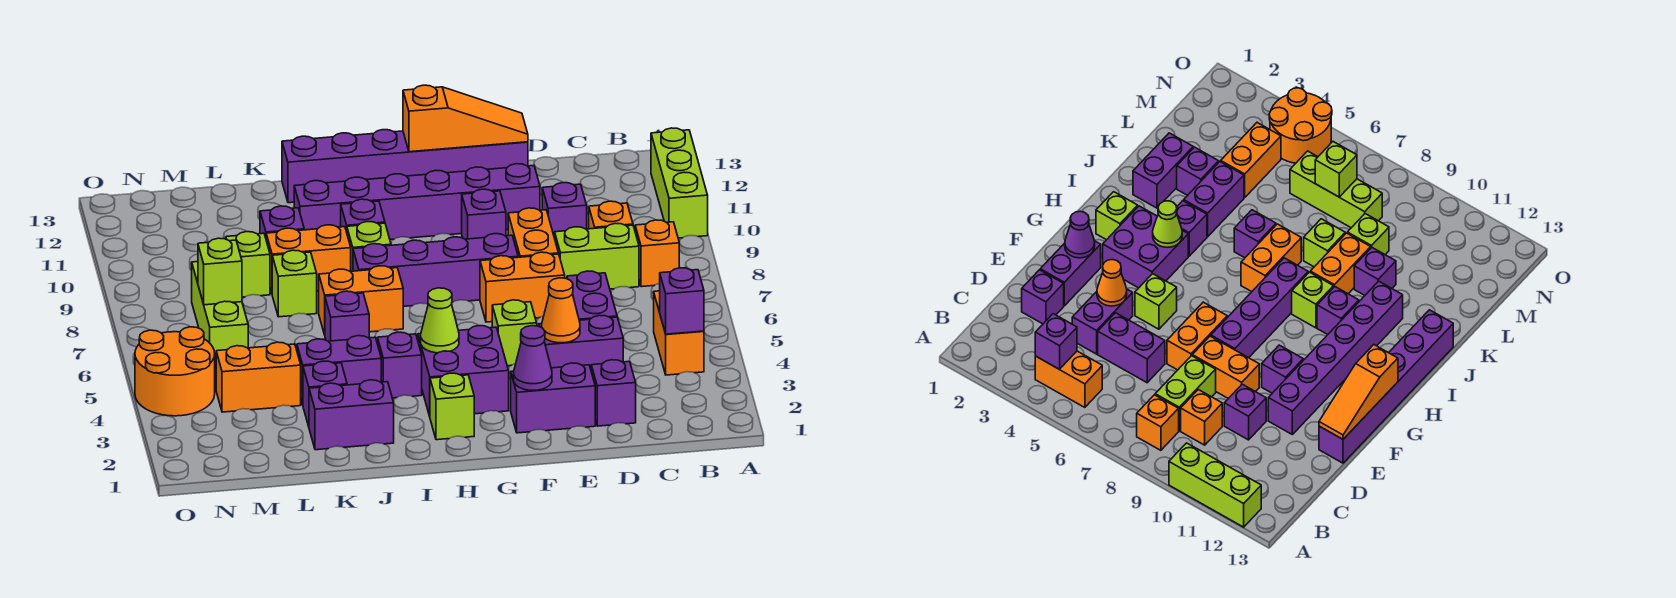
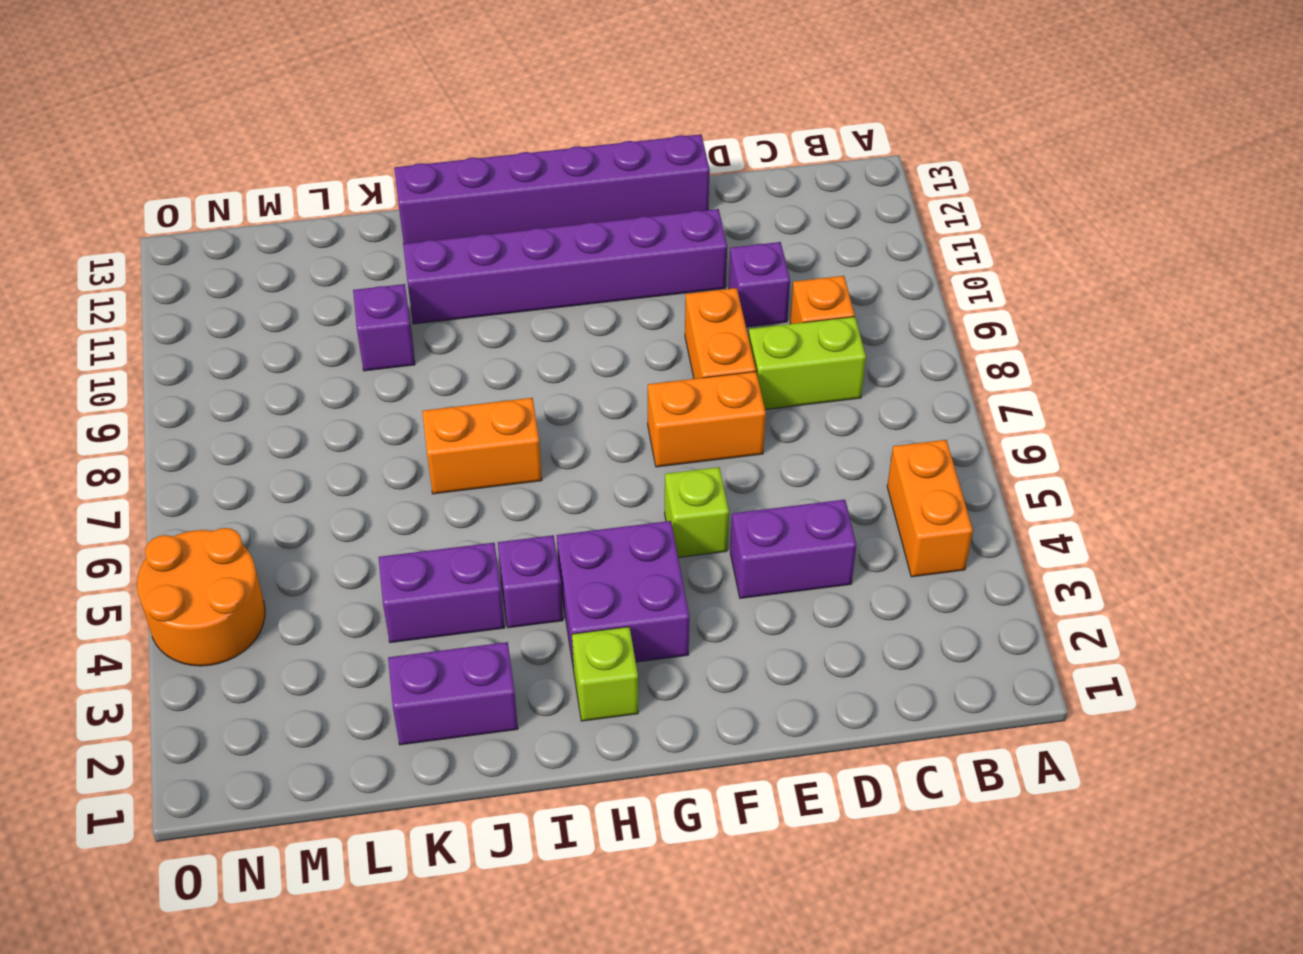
none -> lime 1x3 brick [651,128,708,238]
none -> orange 1x1 brick [635,220,679,287]
none -> purple 1x1 brick [591,360,636,426]
none -> purple 1x2 brick [567,271,617,320]

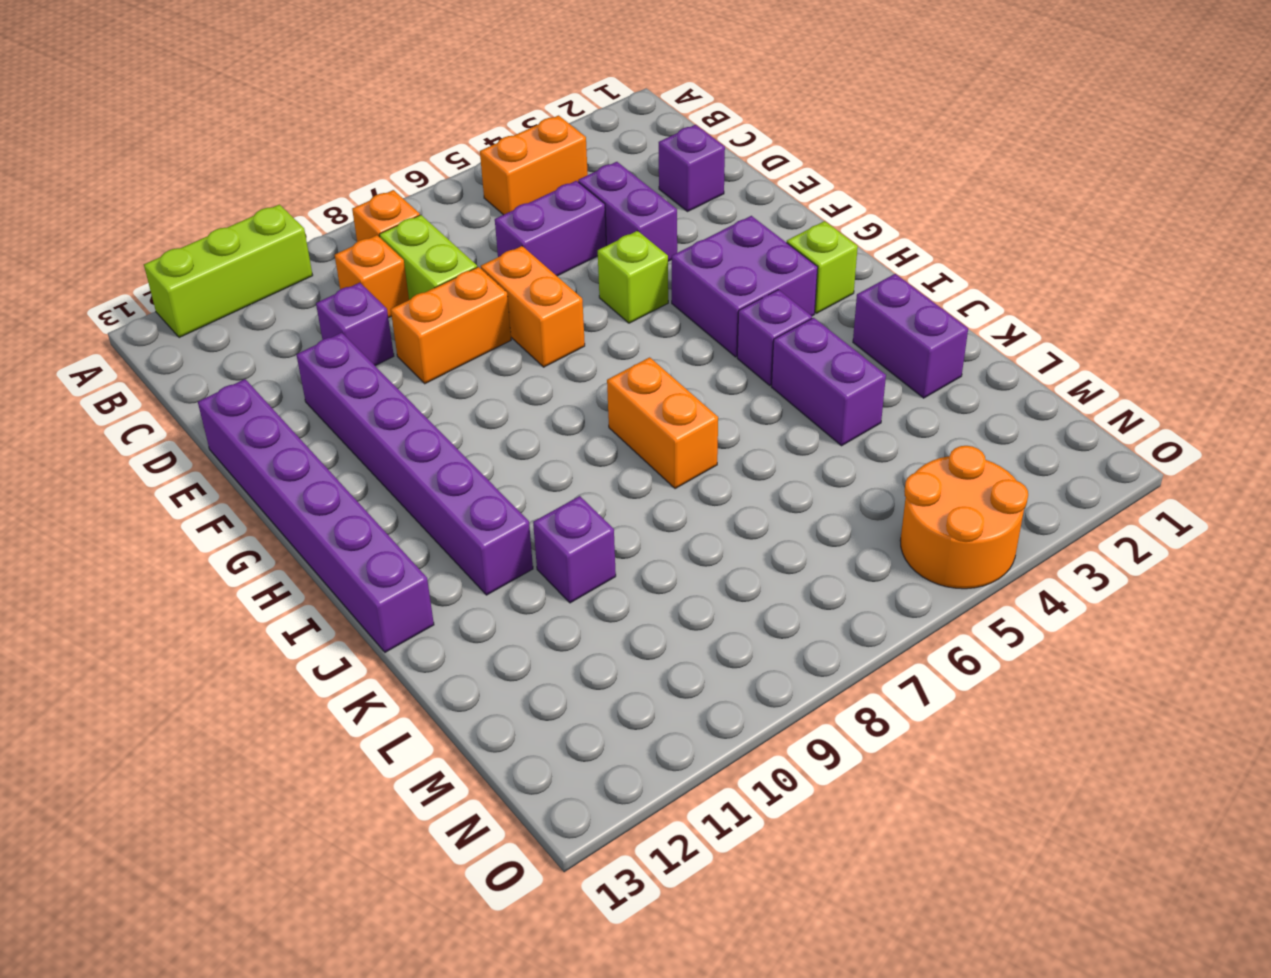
none -> purple 1x2 brick [511,363,595,433]
none -> purple 1x4 brick [353,234,518,306]
none -> purple 1x1 brick [462,189,506,239]
none -> lime 1x1 brick [347,222,391,271]

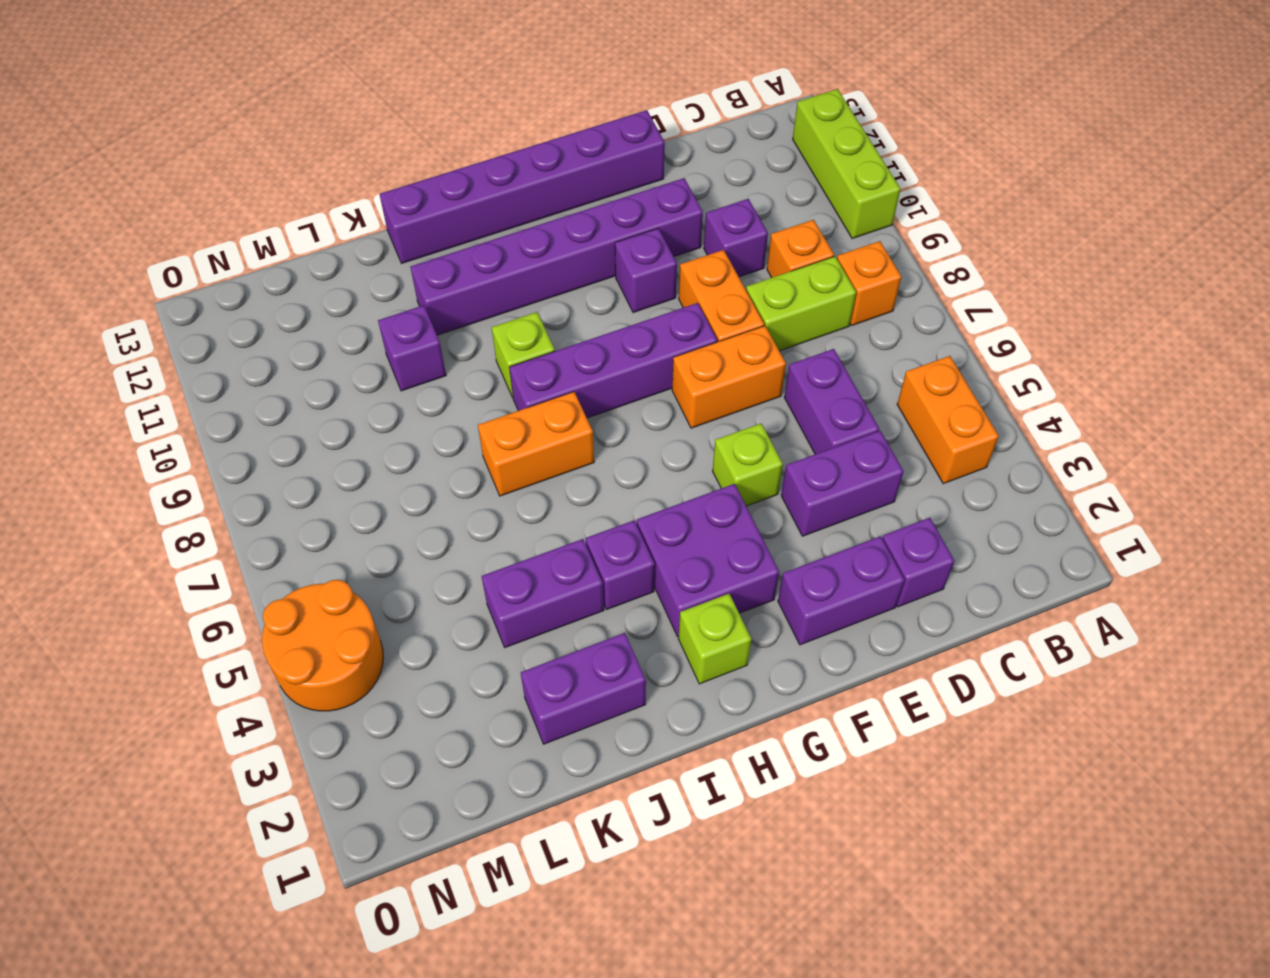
none -> purple 1x1 brick [341,199,385,232]
none -> purple 1x1 brick [325,291,369,341]
none -> orange 1x2 brick [266,225,351,293]
none -> purple 1x1 brick [303,361,347,426]

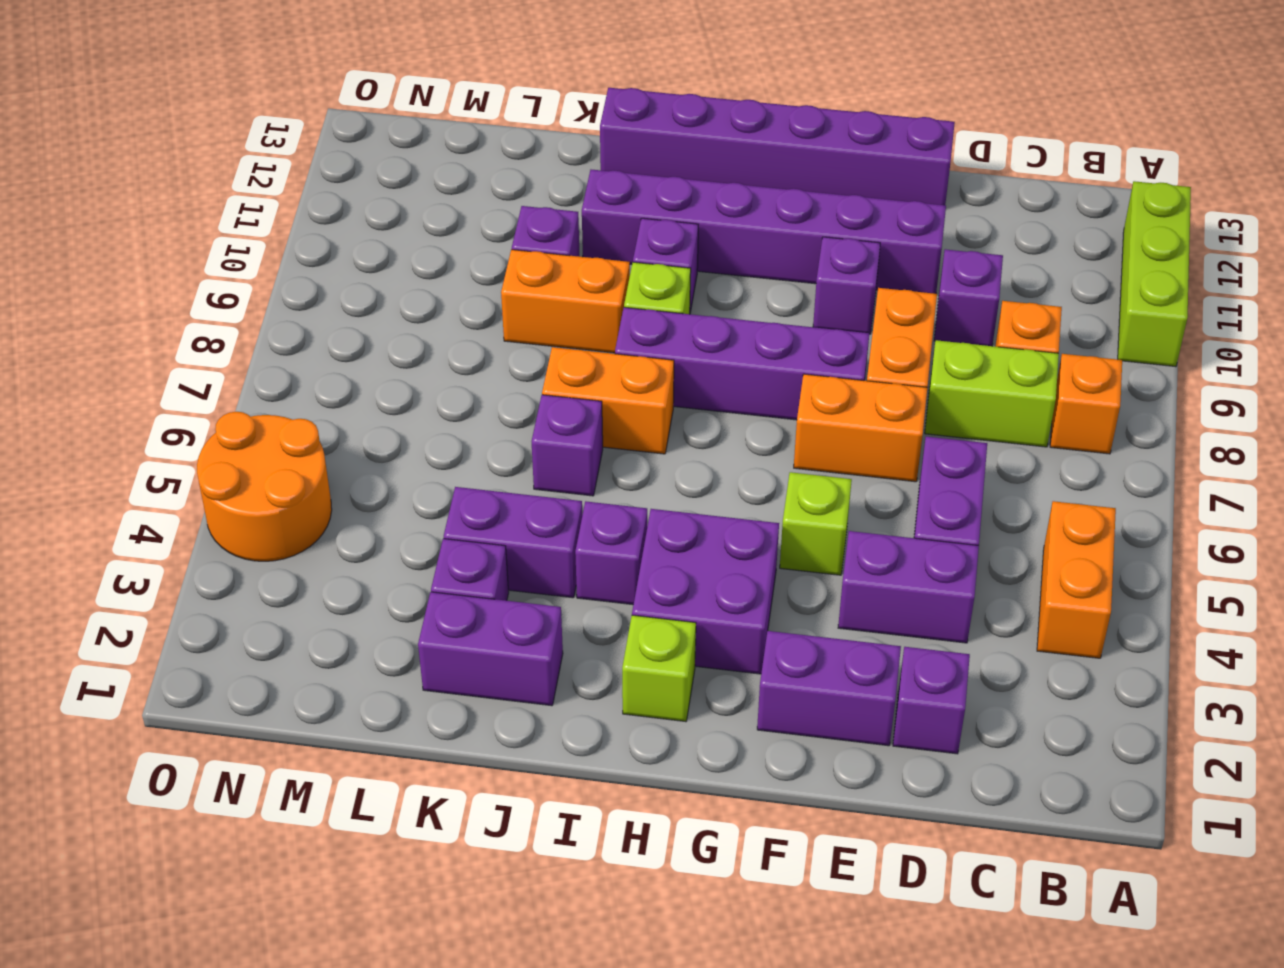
none -> lime 1x1 brick [272,250,317,317]
none -> orange 1x2 brick [216,342,301,412]
none -> lime 1x1 brick [226,232,270,297]
none -> lime 1x3 brick [192,262,248,367]

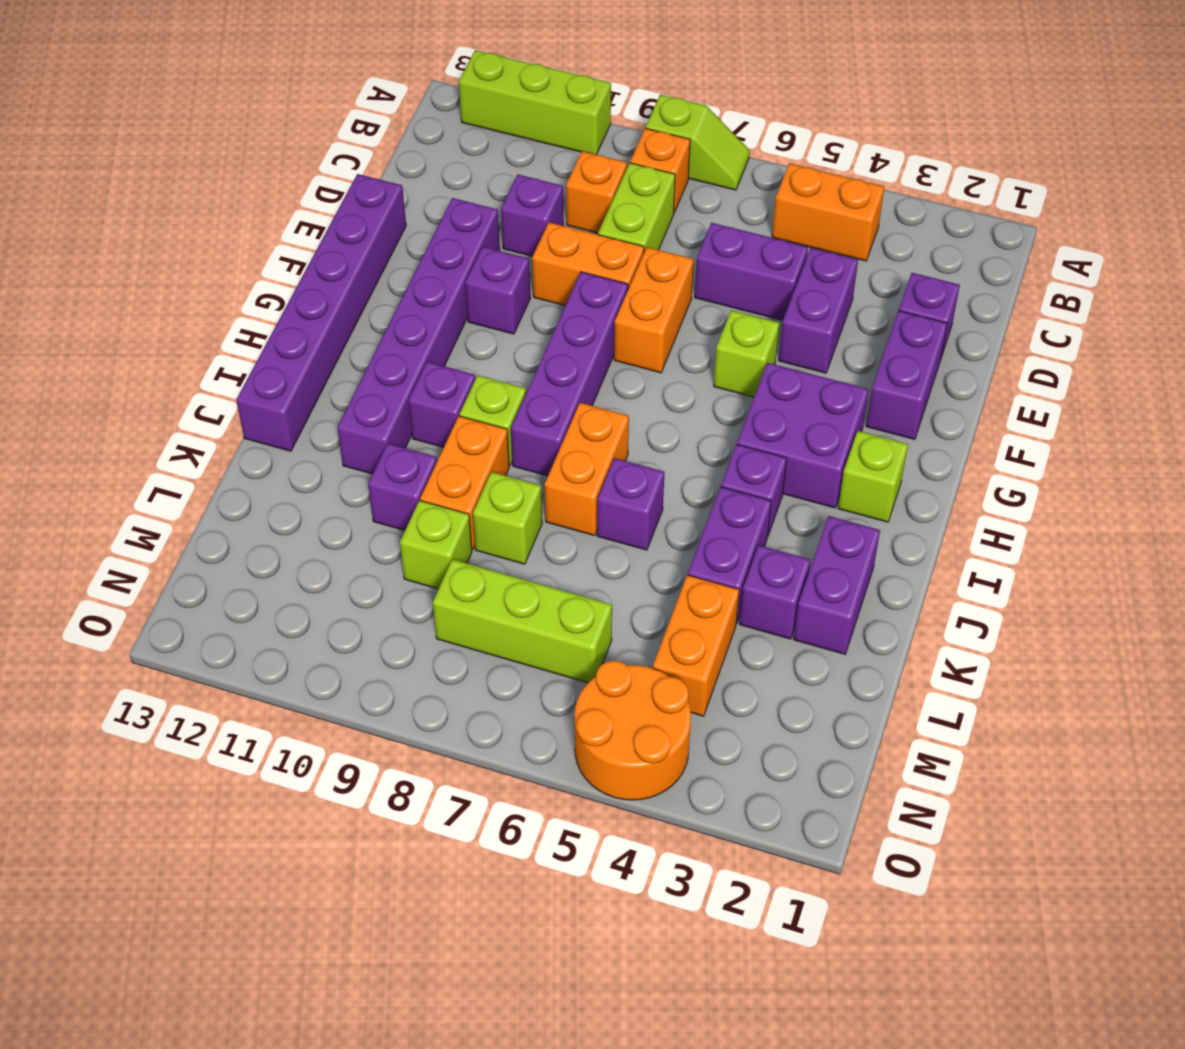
lime 1x2 slope [646,94,750,190] -> none
none -> purple 1x1 brick [660,268,704,334]
none -> orange 1x1 cone [542,278,580,343]
none -> orange 1x3 slope [403,85,528,152]
none -> purple 1x1 cone [514,326,552,390]

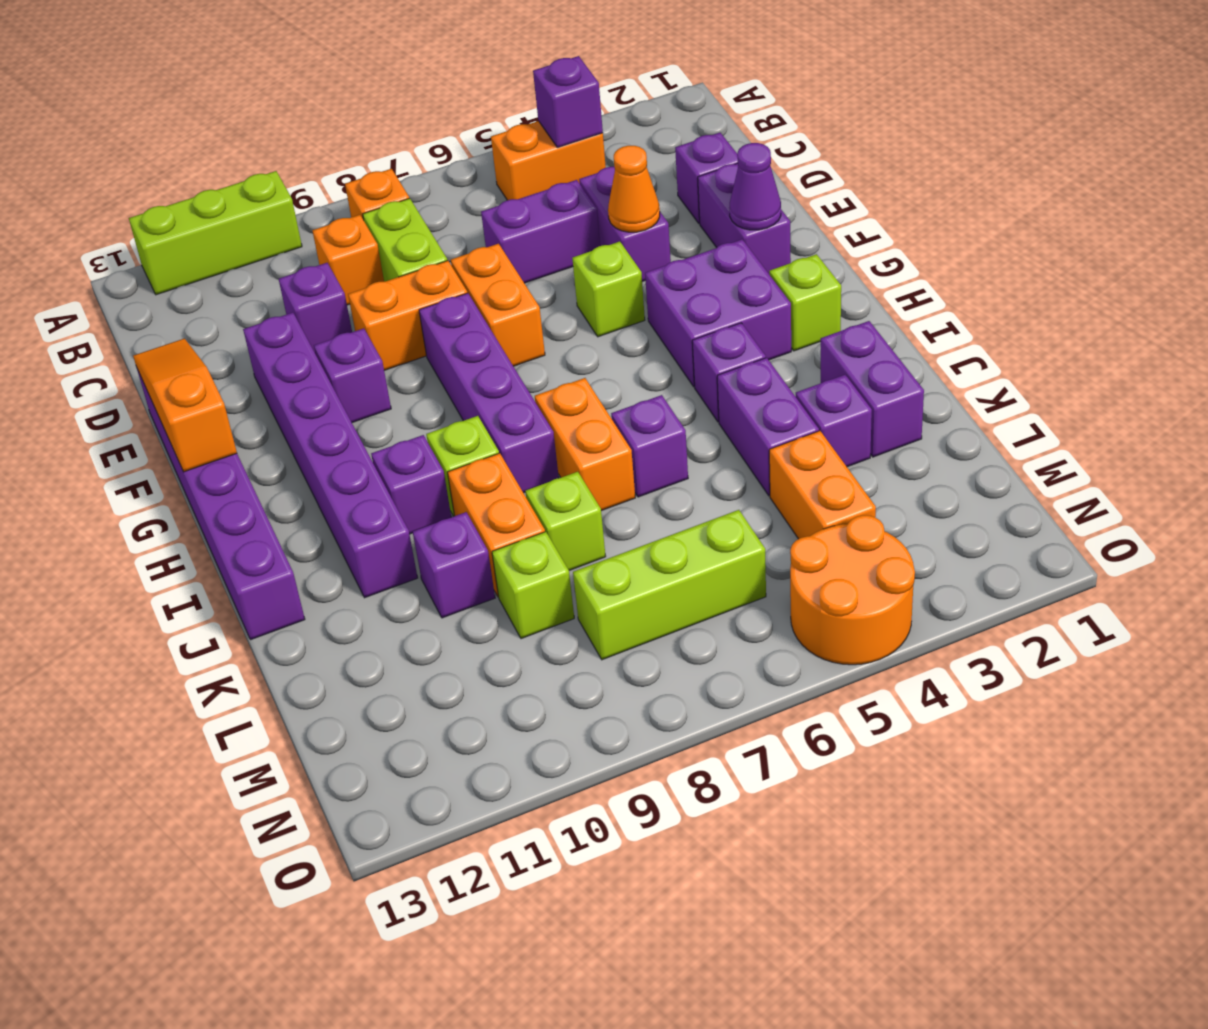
none -> lime 1x1 cone [421,288,459,353]
none -> lime 1x1 brick [198,238,242,305]

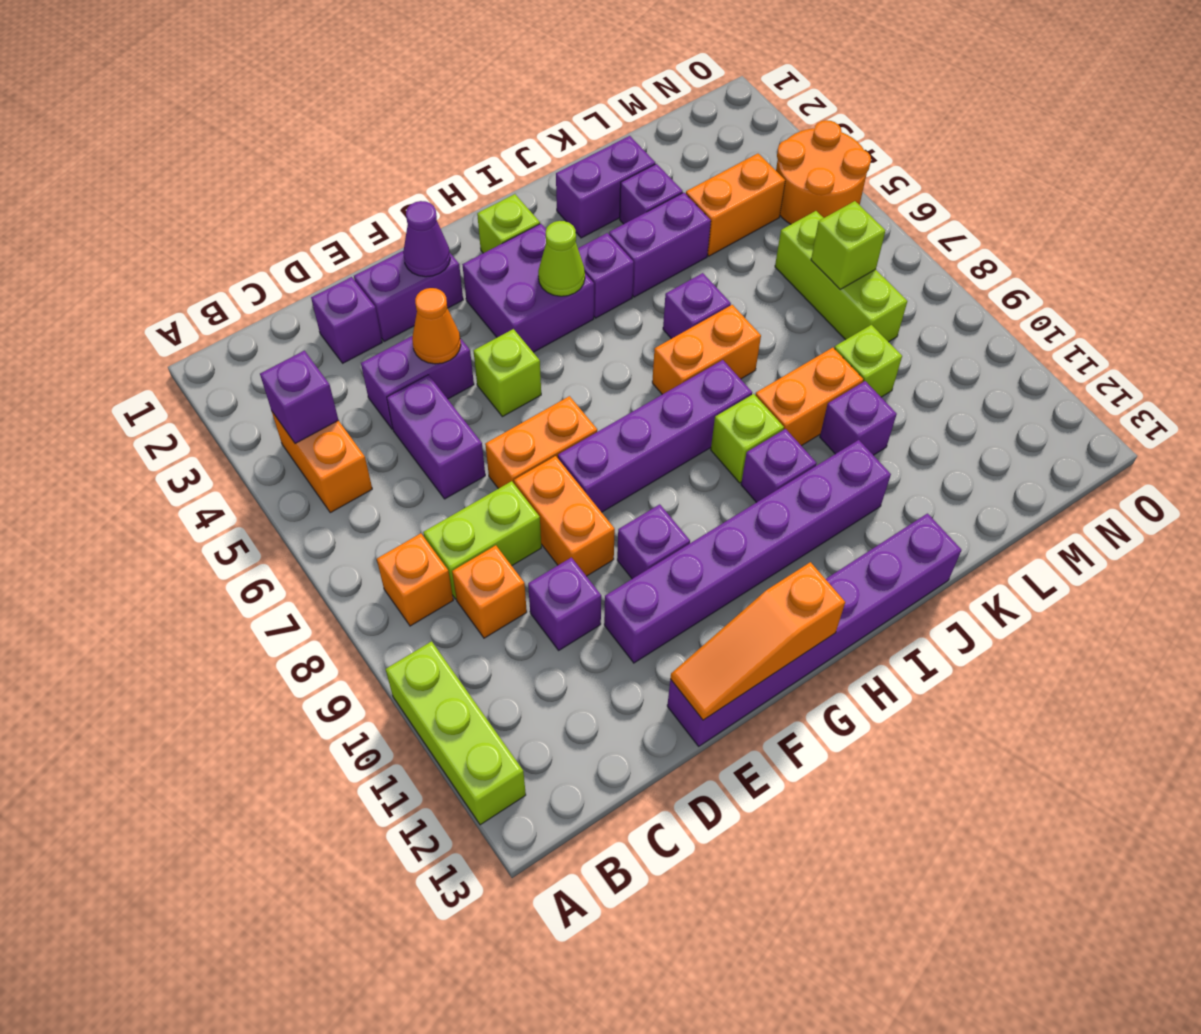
none -> lime 1x1 brick [272,250,317,317]

